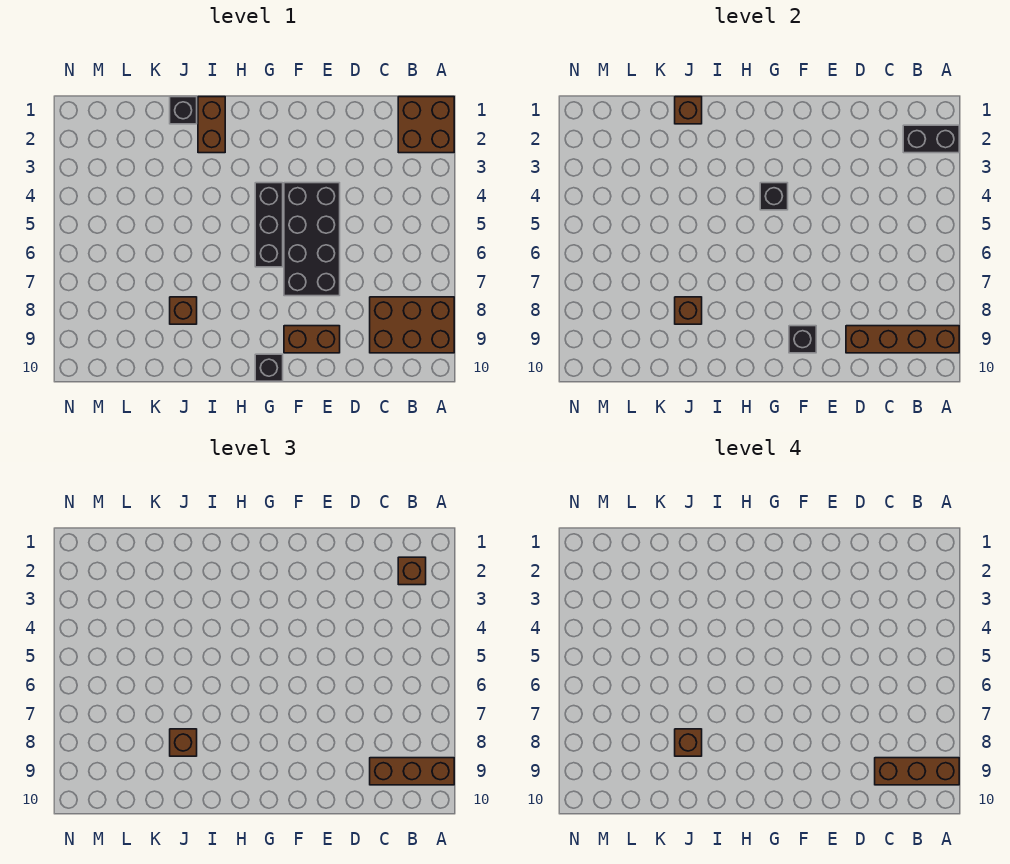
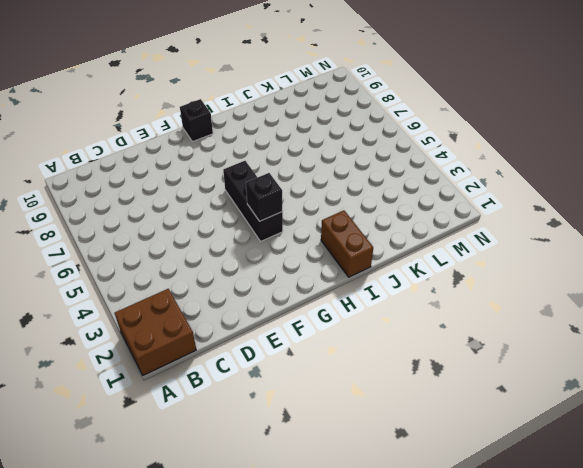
none -> brown 2x3 brick [370,297,454,353]
none -> black 2x4 brick [284,183,340,296]
none -> brown 1x2 brick [284,326,340,353]

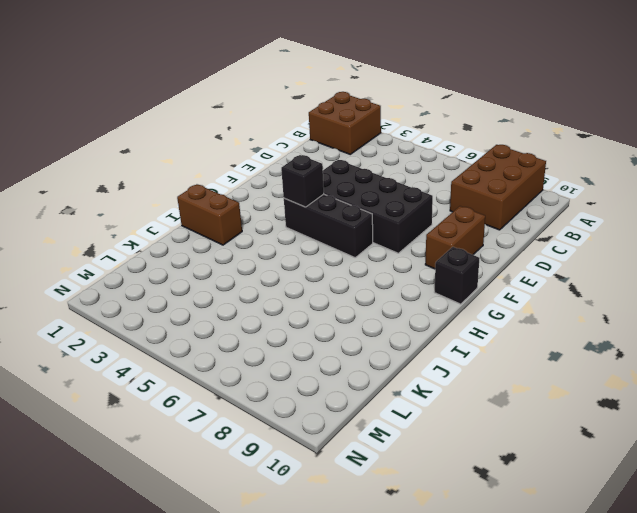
none -> black 1x1 brick [170,97,197,124]
none -> brown 1x1 brick [170,297,197,324]
none -> black 1x2 brick [903,125,959,153]

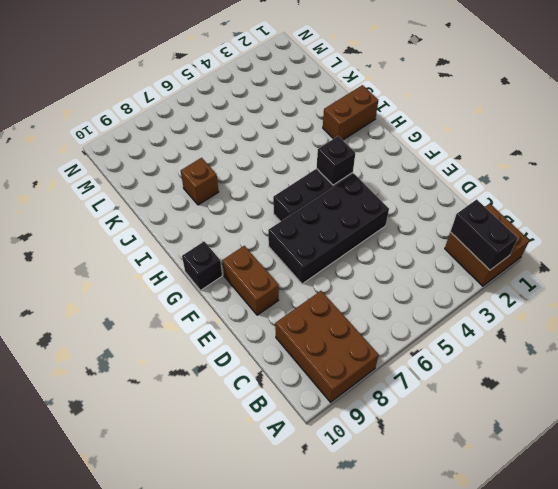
none -> black 1x1 brick [170,97,197,124]
none -> brown 1x4 brick [846,326,959,353]
none -> black 1x1 brick [789,326,816,353]

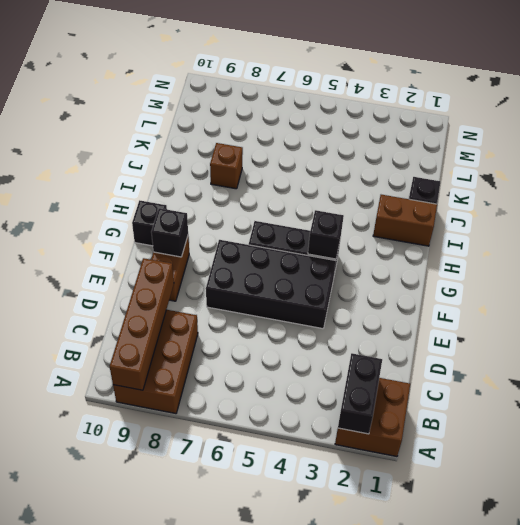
none -> brown 1x1 brick [675,97,702,124]
none -> brown 1x1 brick [675,297,702,324]
none -> brown 1x3 brick [370,758,454,785]

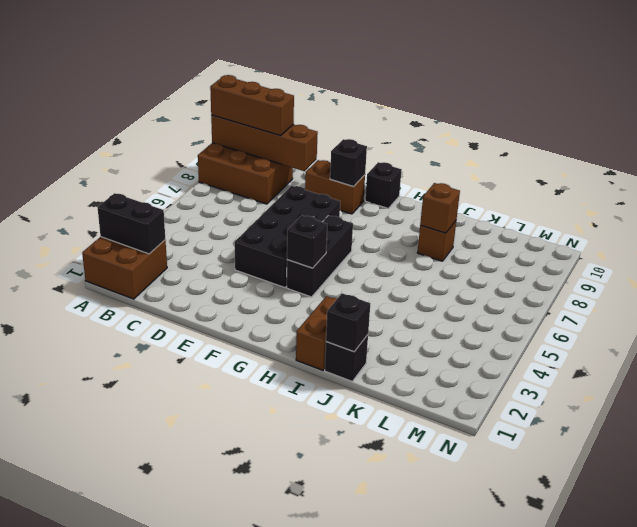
black 1x1 brick [326,293,370,352] -> brown 1x1 brick [675,97,702,124]
none -> brown 1x1 brick [398,557,426,585]
none -> brown 1x1 brick [170,729,197,756]
none -> brown 1x3 brick [875,758,959,785]

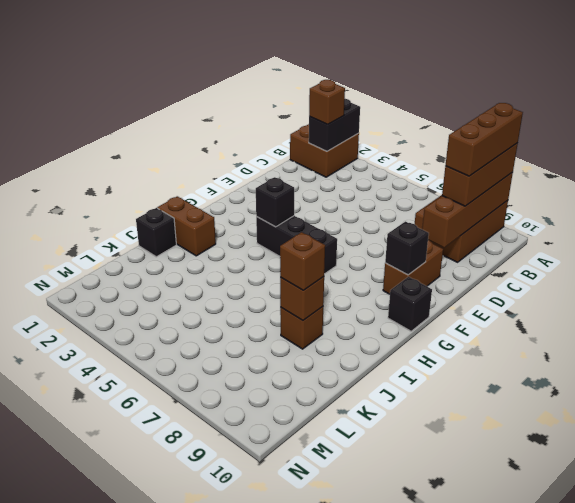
none -> black 2x4 brick [284,183,340,296]
none -> brown 1x1 brick [675,97,702,124]
none -> brown 1x1 brick [675,729,702,756]

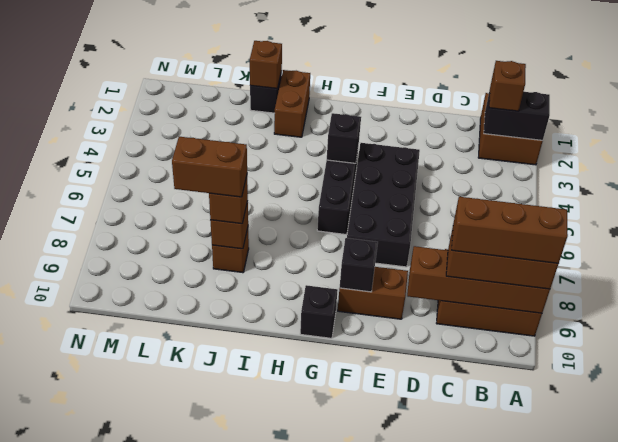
brown 1x2 brick [172,137,247,197] -> brown 1x1 brick [675,729,702,756]

